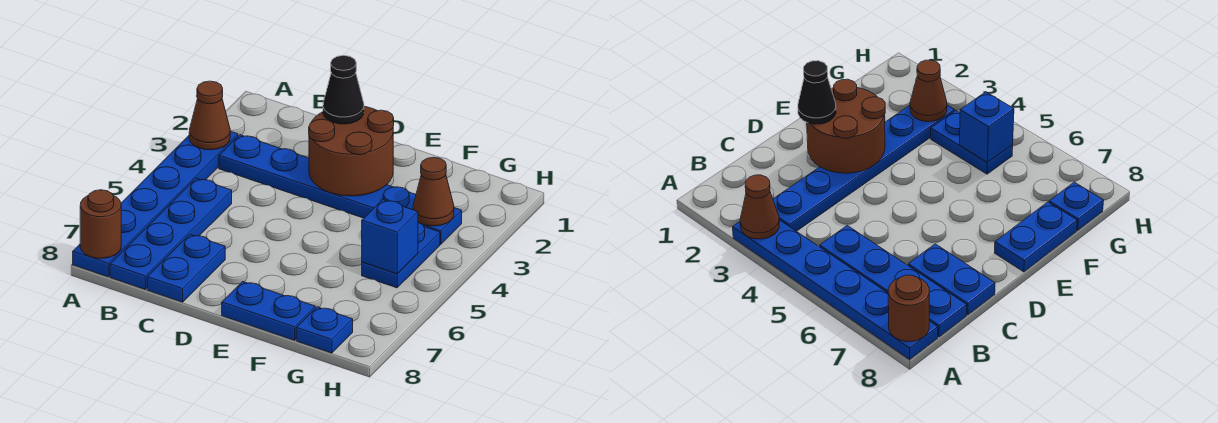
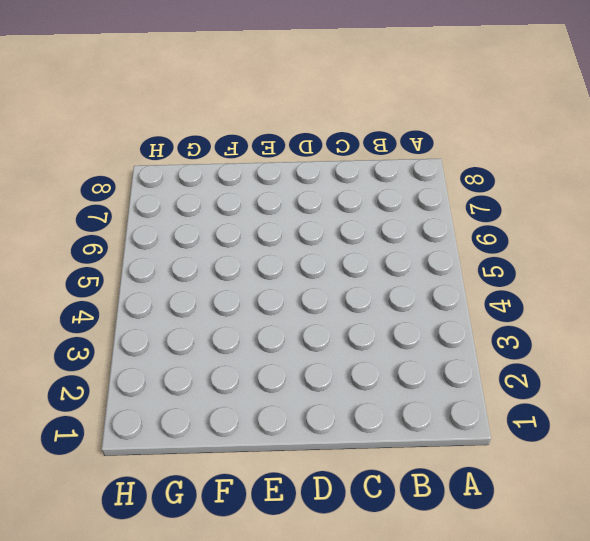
none -> blue 1x6 plate [73,131,238,277]
none -> blue 1x6 plate [219,135,462,244]
none -> blue 1x4 plate [110,178,232,289]

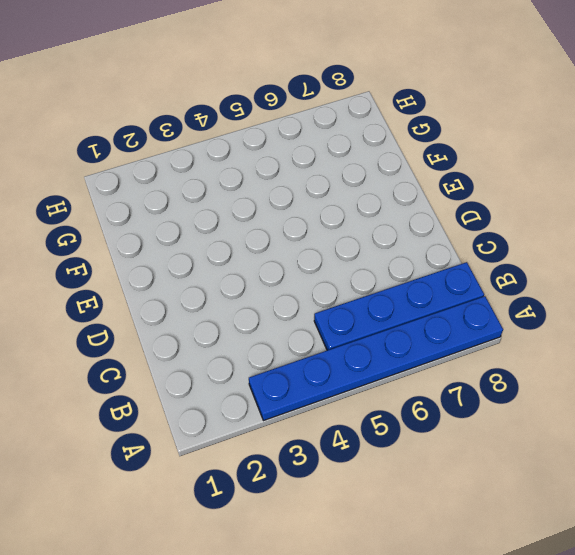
none -> blue 1x6 plate [219,135,462,244]
none -> blue 1x2 plate [147,234,225,302]
none -> blue 1x2 plate [222,281,315,340]

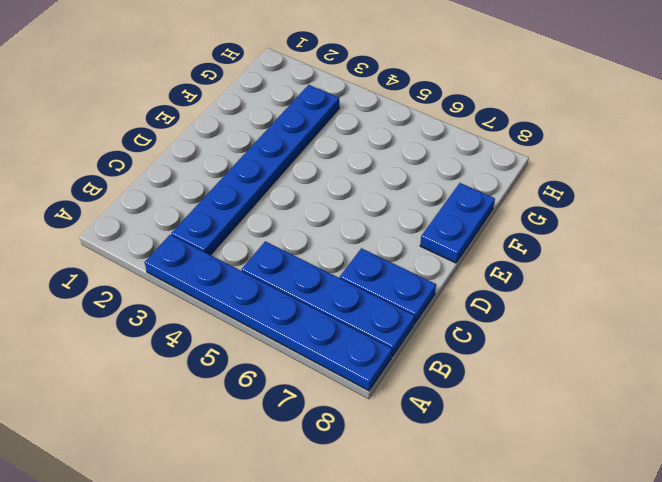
none -> blue 1x2 plate [362,222,440,288]
none -> blue 1x1 plate [296,307,353,353]
none -> brown 1x1 cone [189,81,230,150]

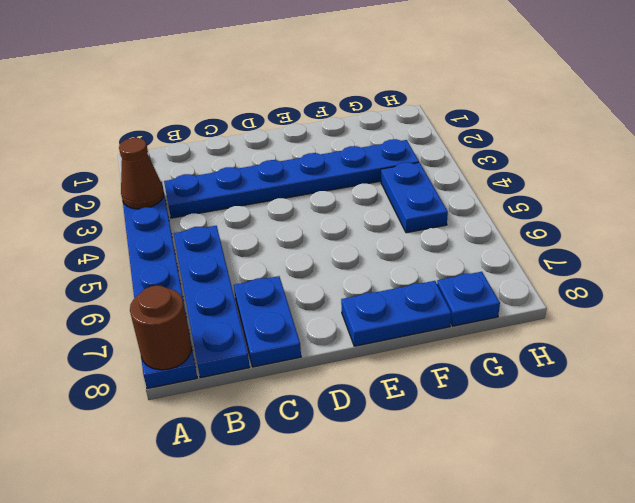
none -> brown 2x2 round brick [309,107,394,196]
none -> brown 1x1 cone [413,157,454,226]
none -> blue 1x1 brick [362,200,418,274]

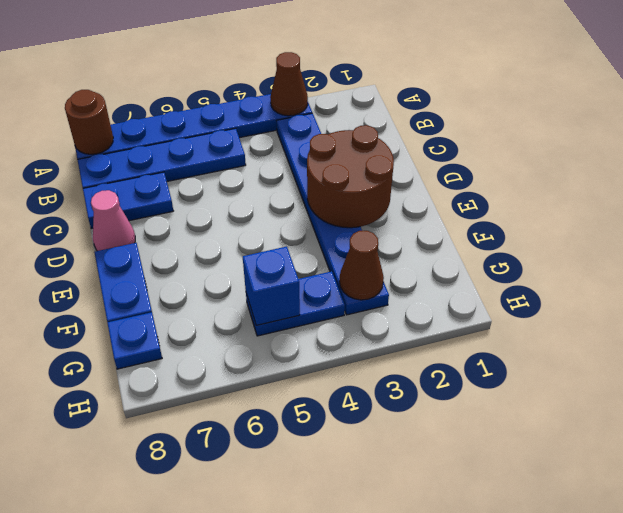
pink 1x1 cone [91,190,135,251] -> none
none -> black 1x1 cone [323,55,364,124]

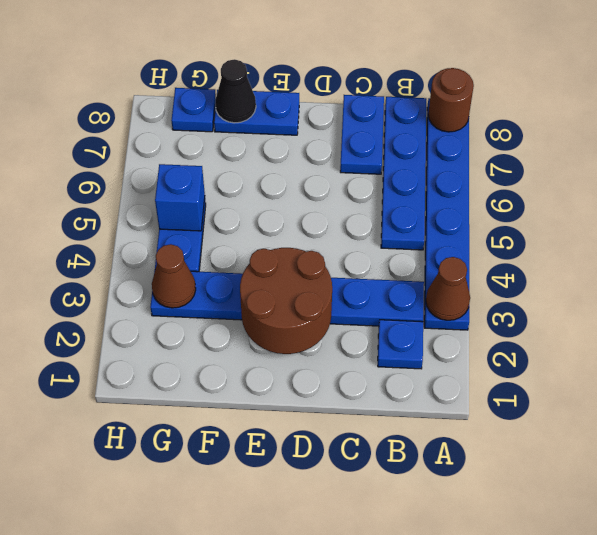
blue 1x1 plate [378,320,423,369] -> none
black 1x1 cone [215,59,256,123] -> black 1x1 cone moved to [323,55,364,124]

